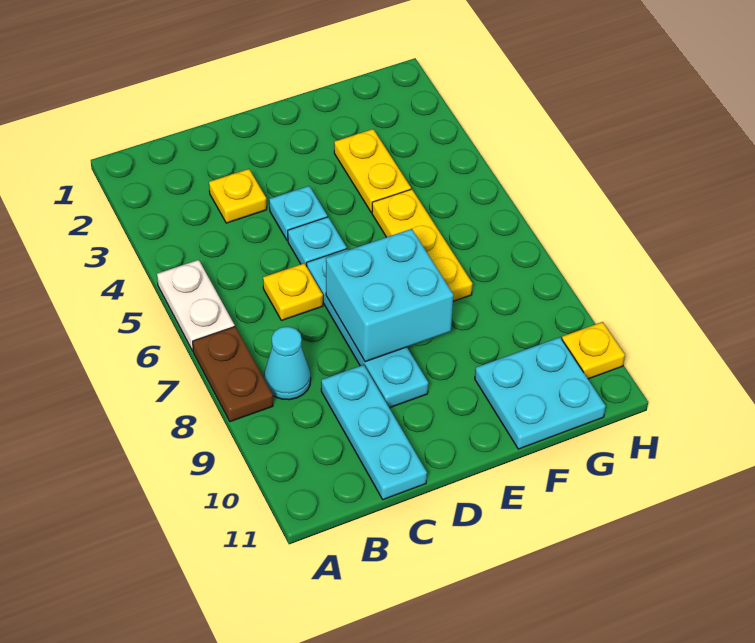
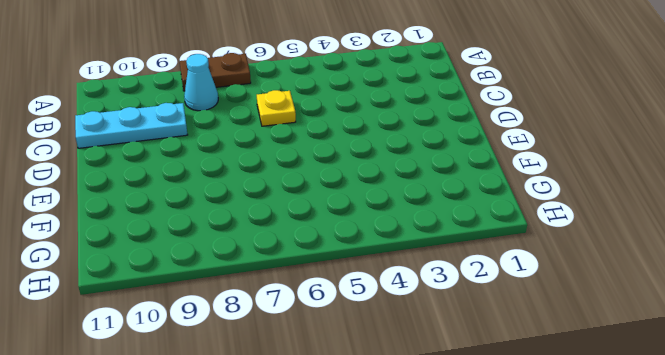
none -> white 1x2 plate [157,260,235,351]
none -> yellow 1x1 plate [209,169,267,223]
none -> cyan 1x1 plate [269,186,327,241]

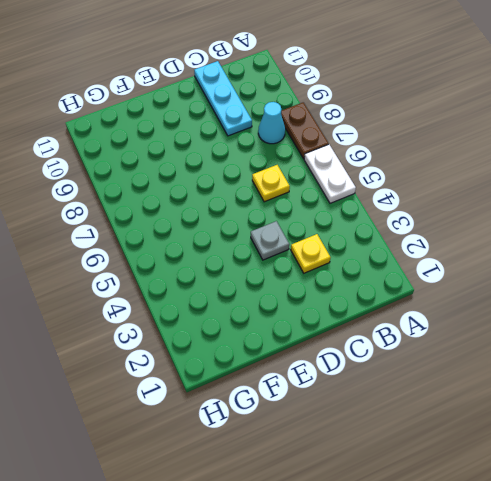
grey 1x1 plate [251,221,289,260] -> cyan 1x1 plate [269,186,327,241]
none -> cyan 1x1 plate [288,217,347,266]
none -> cyan 1x4 plate [307,249,428,408]
none -> yellow 1x2 plate [334,129,411,213]

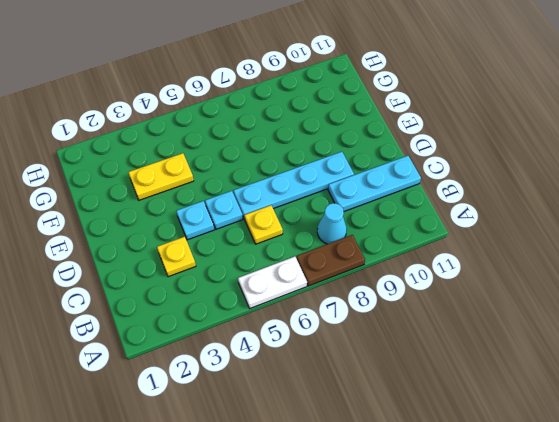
none -> yellow 1x3 plate [372,189,473,301]
none -> cyan 2x2 plate [475,337,606,449]
none -> yellow 1x1 plate [562,322,625,379]

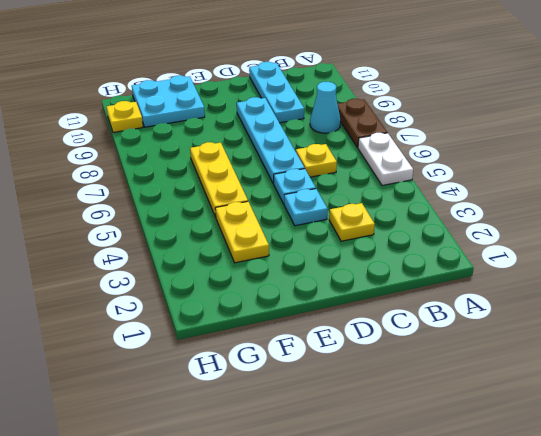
none -> cyan 2x2 brick [326,229,453,362]

